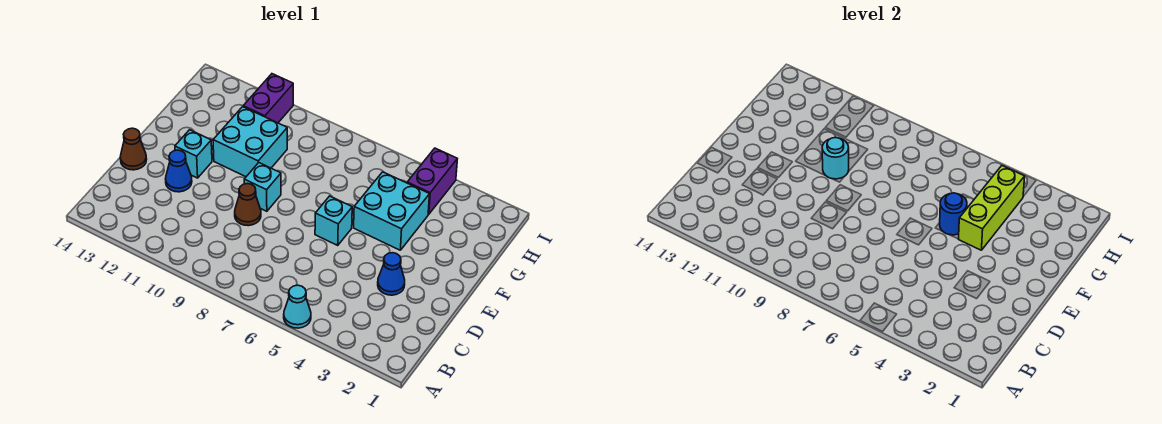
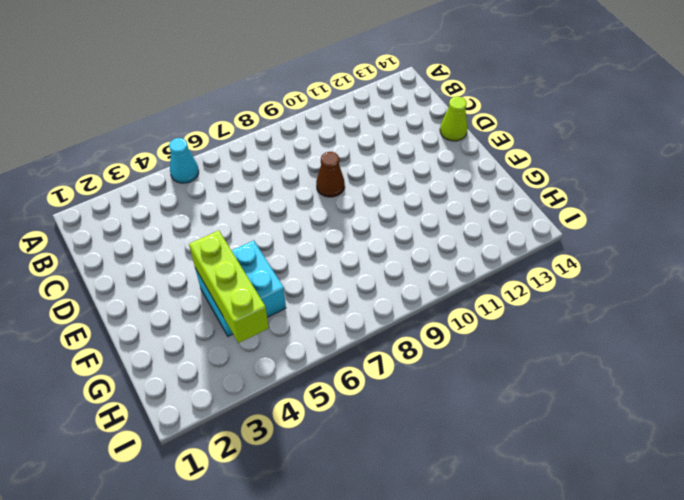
lime 1x1 cone [440,96,468,141] -> brown 1x1 cone [120,128,147,170]
none -> blue 1x1 cone [378,253,405,295]
none -> blue 1x1 cone [166,150,192,192]
none -> cyan 1x1 brick [315,196,352,245]

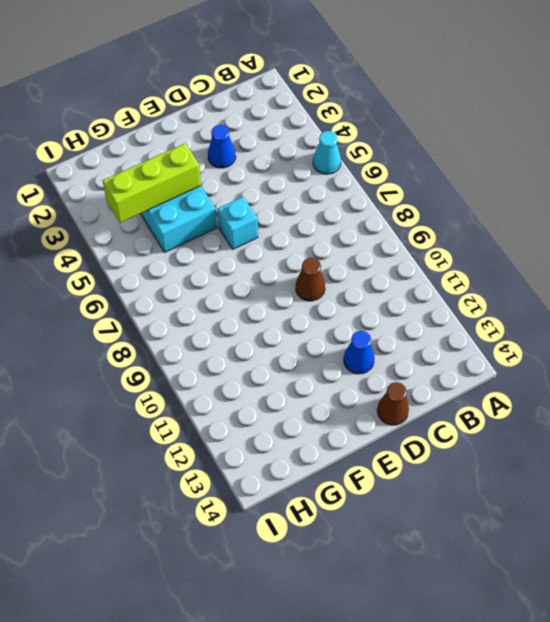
none -> cyan 1x1 brick [244,163,281,211]
none -> cyan 1x1 brick [175,130,212,178]
none -> cyan 2x2 brick [213,107,287,177]

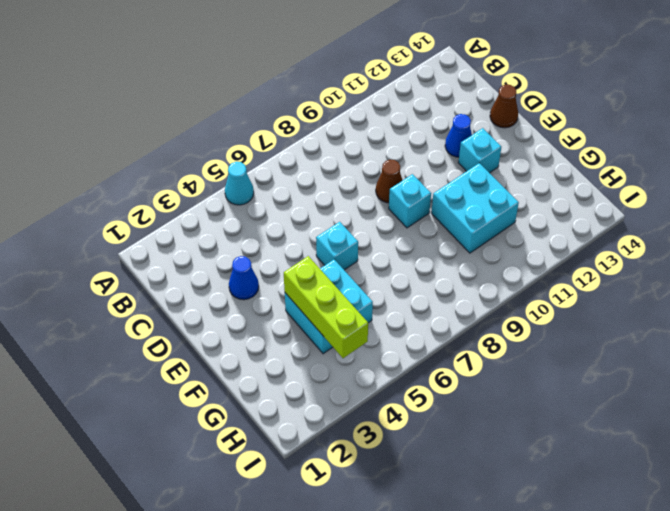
none -> purple 1x2 brick [407,148,457,214]
none -> purple 1x2 brick [243,74,293,123]
none -> blue 1x1 round brick [940,193,967,235]

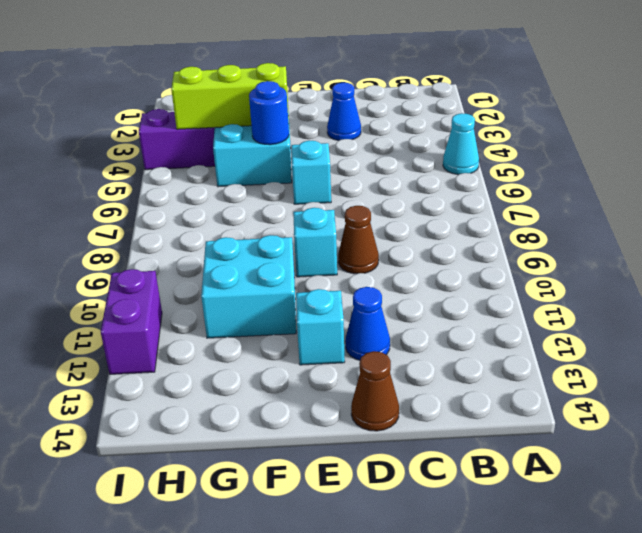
purple 1x2 brick [101,269,162,374] -> purple 1x2 brick turned to [243,74,293,123]
none -> cyan 1x1 round brick [822,137,849,179]

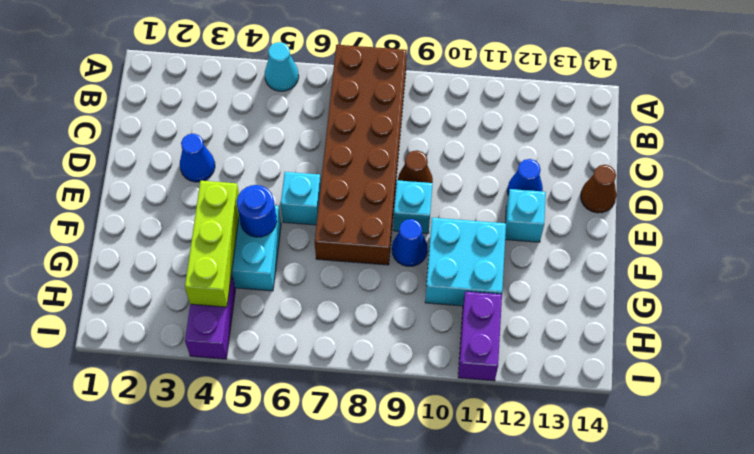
brown 2x6 brick [315,45,407,265] -> none
blue 1x1 cone [392,219,428,266] -> none
none -> cyan 1x1 round brick [822,137,849,179]

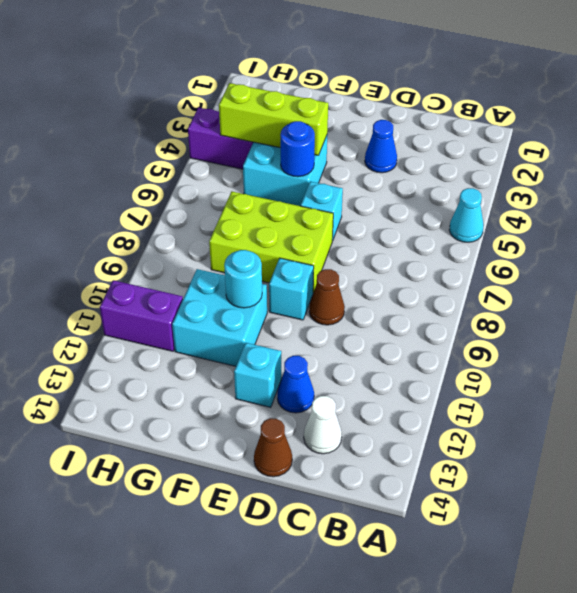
white 1x1 cone [304,396,342,454] -> none
lime 2x3 brick [209,192,333,292] -> none

